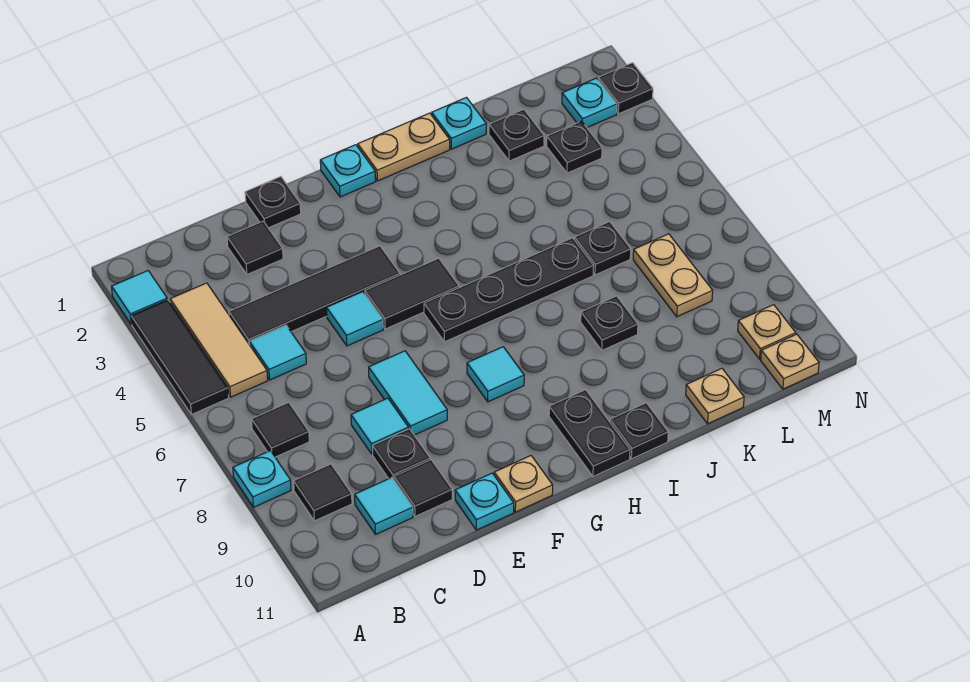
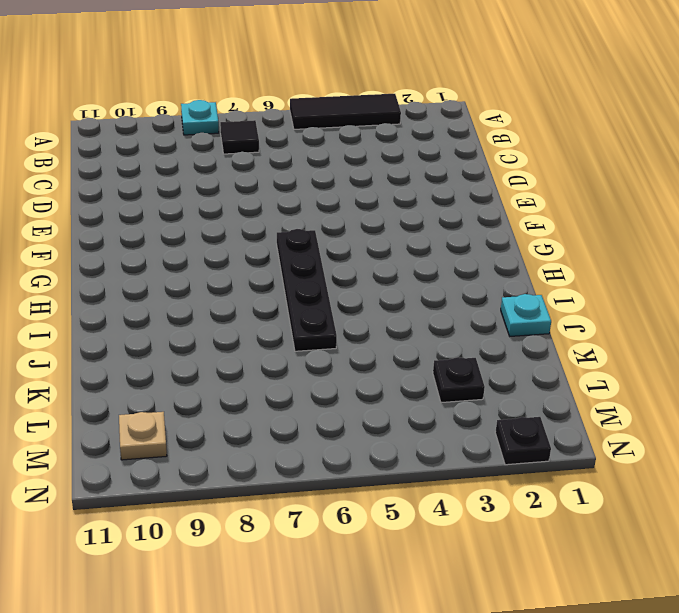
none -> cyan 1x1 tile [112,271,167,324]
none -> tan 1x3 tile [170,283,268,397]
none -> black 1x1 tile [294,464,352,521]
none -> black 1x4 tile [229,246,400,345]

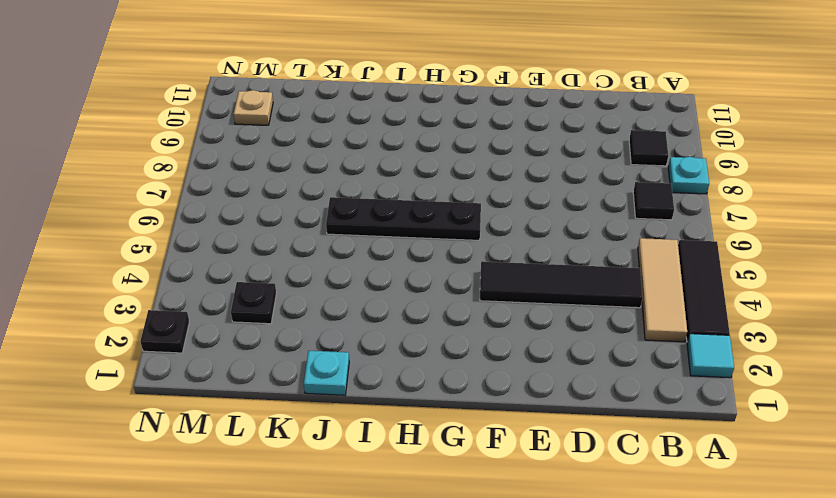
none -> cyan 1x1 tile [249,325,306,380]
none -> cyan 1x1 tile [355,478,413,534]
none -> black 1x1 tile [227,221,283,274]
none -> cyan 1x1 tile [351,398,409,454]

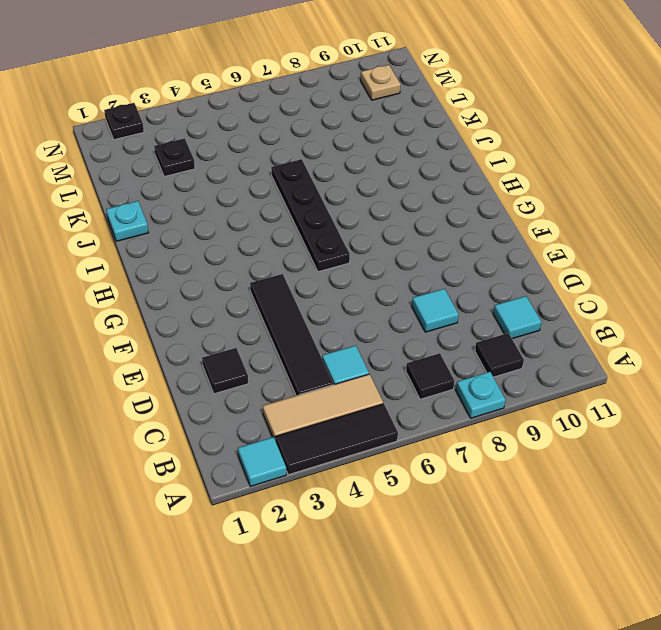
none -> black 1x1 plate [372,429,430,479]
none -> black 1x1 tile [394,460,452,516]
none -> black 1x1 plate [245,177,301,228]
none -> cyan 1x1 tile [327,292,383,346]

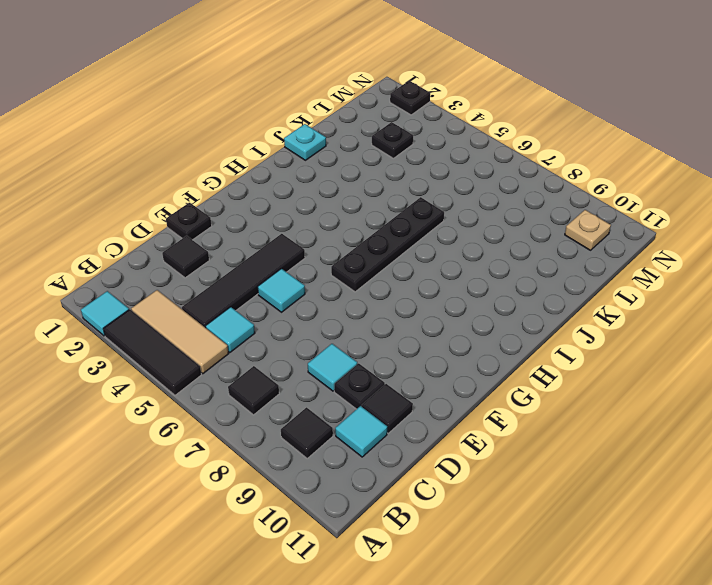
none -> cyan 1x1 plate [233,451,291,507]
none -> cyan 1x2 tile [369,351,447,435]
none -> cyan 1x1 plate [455,473,514,530]
none -> black 1x2 tile [365,258,459,329]

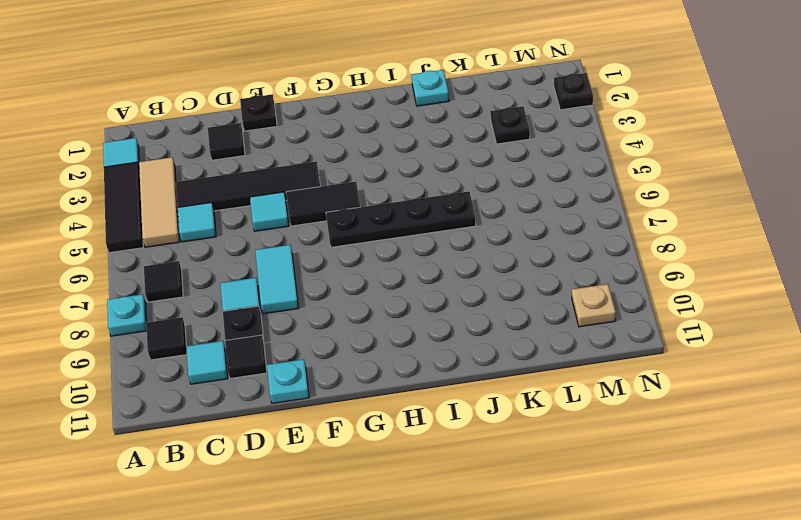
none -> tan 1x1 plate [494,456,553,512]
none -> cyan 1x1 plate [320,145,376,197]
none -> cyan 1x1 tile [467,347,524,402]
none -> tan 1x2 plate [358,113,450,181]

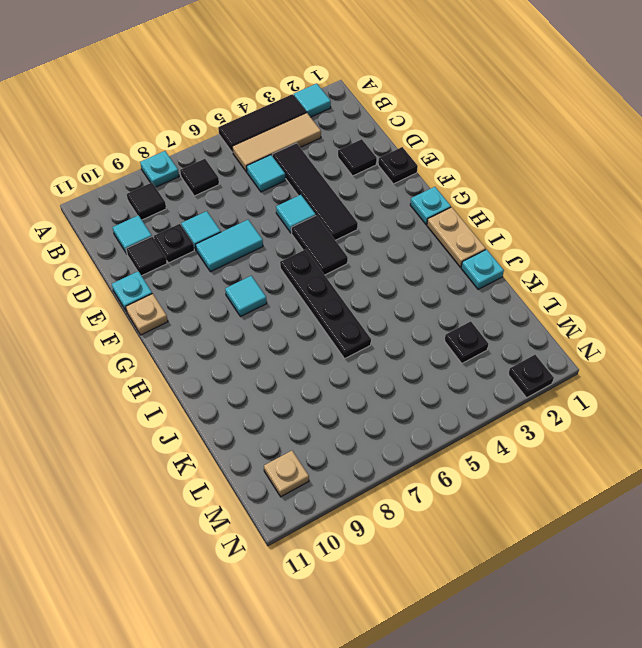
none -> black 1x2 plate [549,390,630,476]
none -> black 1x1 plate [610,403,668,459]
none -> black 1x1 plate [581,296,638,350]
none -> black 1x1 plate [489,109,544,161]

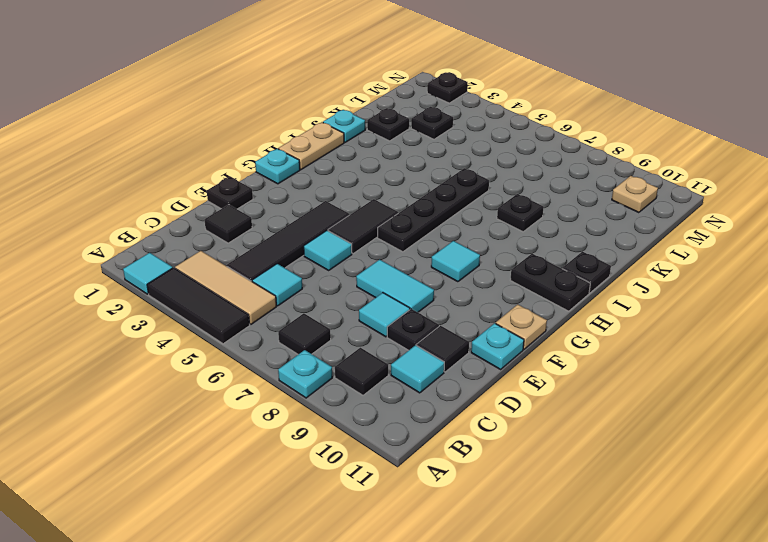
none -> black 1x1 plate [574,222,631,275]
none -> tan 1x1 plate [686,368,744,424]
none -> tan 1x2 plate [633,234,713,317]
none -> cyan 1x1 plate [562,78,617,127]

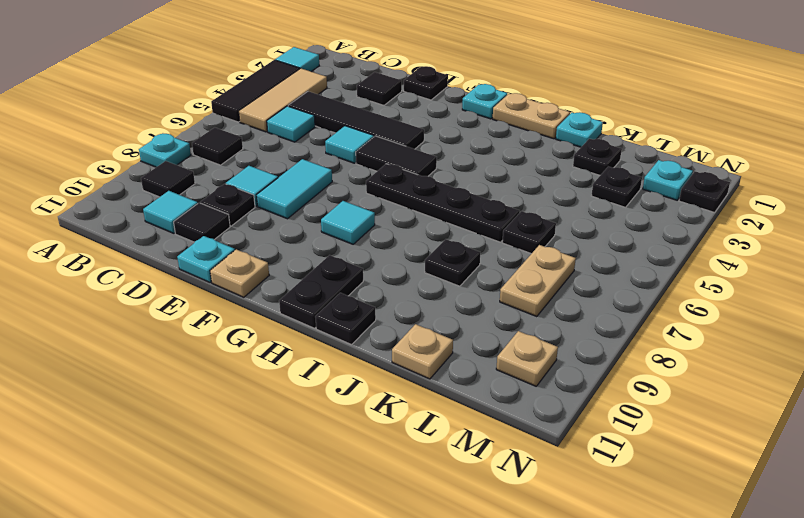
none -> tan 1x1 plate [761,334,819,389]

